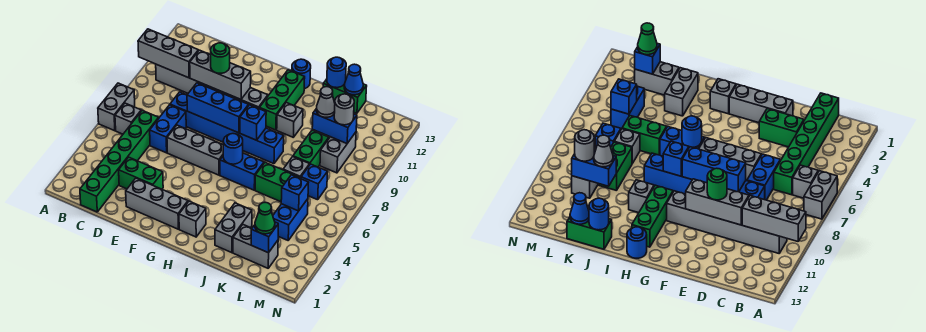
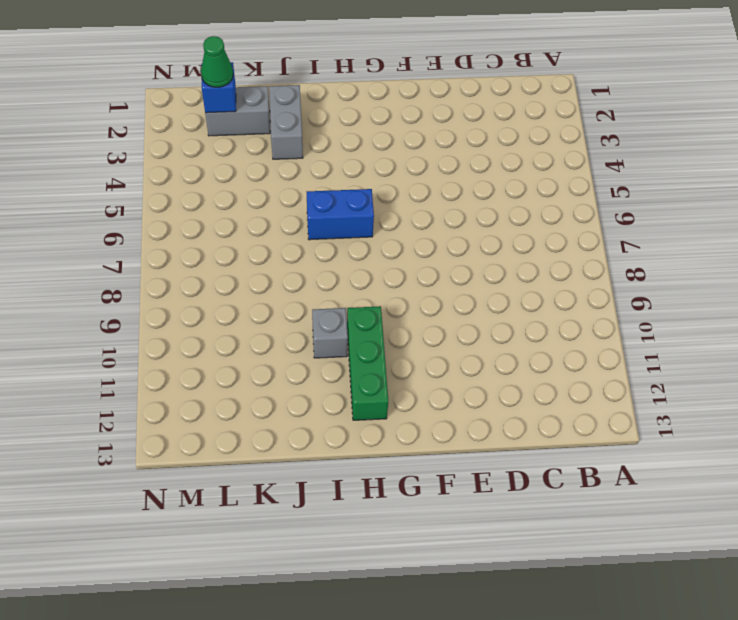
none -> grey 1x2 brick [98,83,135,131]
none -> grey 1x1 brick [115,103,141,134]
none -> grey 1x6 brick [156,64,268,108]
none -> green 1x6 brick [80,110,159,212]

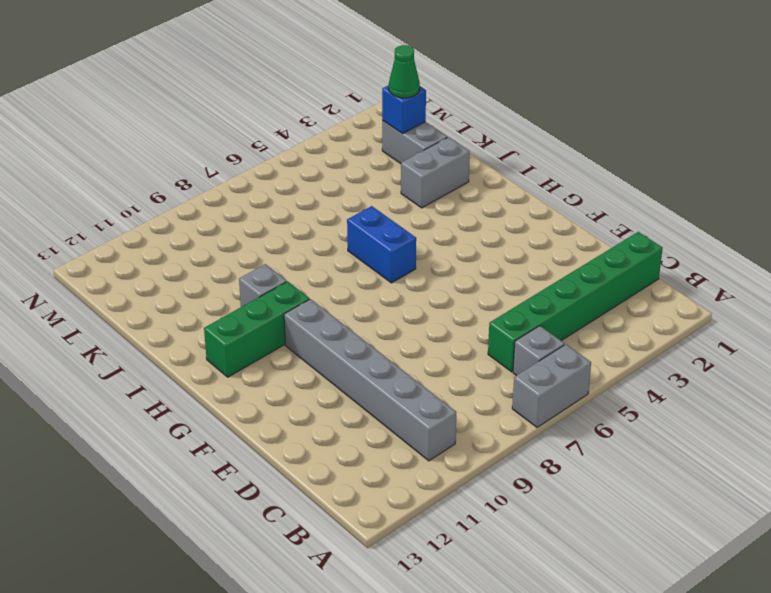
none -> green 1x2 brick [119,157,163,189]
none -> blue 1x2 brick [150,105,186,153]
none -> blue 1x6 brick [170,92,284,164]
none -> grey 1x3 brick [126,178,188,229]

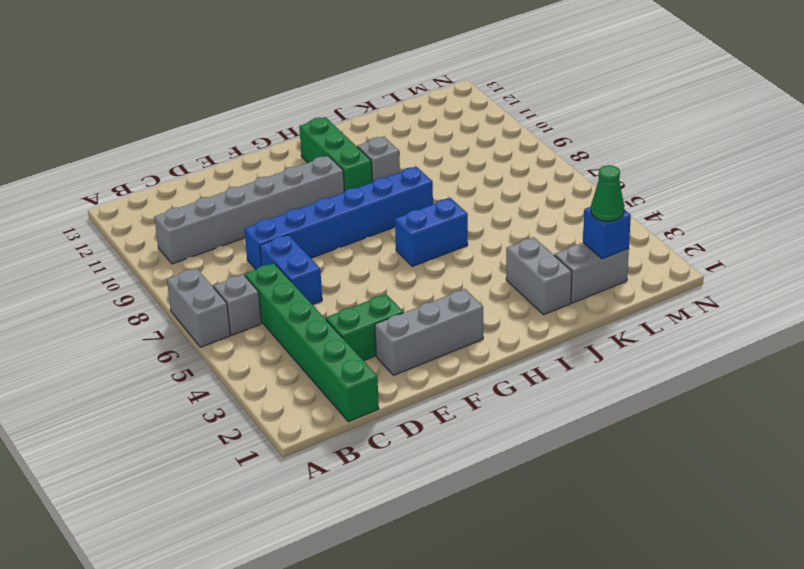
none -> grey 1x3 brick [167,125,223,175]
none -> grey 1x1 brick [179,201,206,237]
none -> blue 1x1 round brick [292,59,311,89]
none -> green 1x2 brick [255,163,300,202]

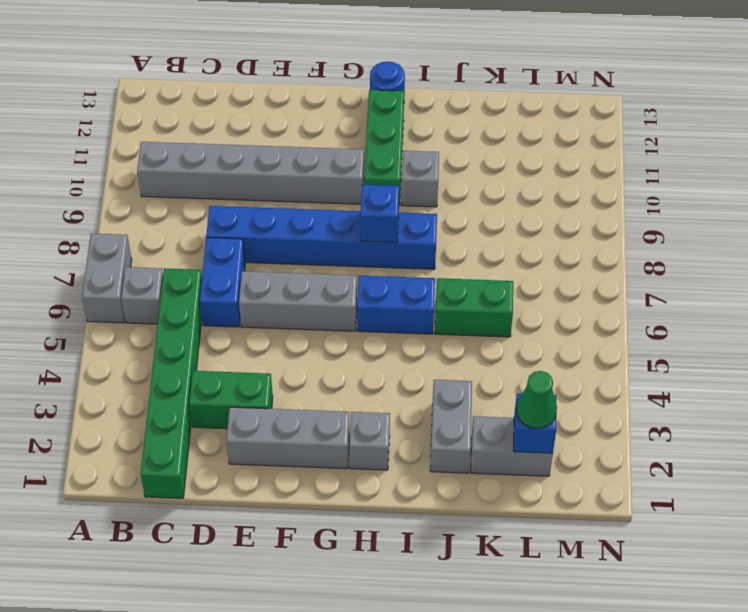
none -> green 1x2 brick [323,77,367,113]
none -> grey 1x1 brick [283,157,310,179]
none -> green 1x2 brick [293,130,329,167]
none -> blue 1x2 brick [273,199,308,240]

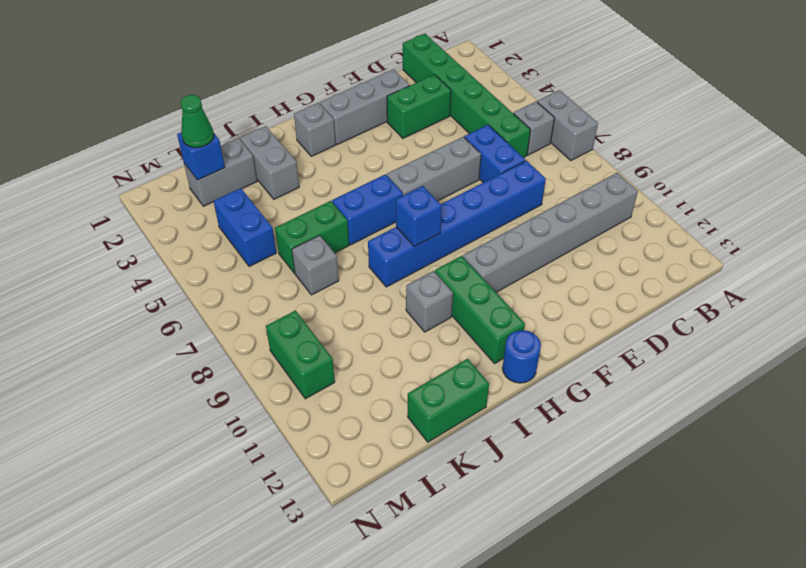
green 1x2 brick [266,311,335,399] -> green 1x2 brick moved to [293,130,329,167]
none -> blue 1x1 brick [301,164,327,200]
none -> grey 1x2 brick [320,132,356,173]
none -> grey 1x3 brick [138,29,198,78]
none -> grey 1x3 brick [190,50,251,99]

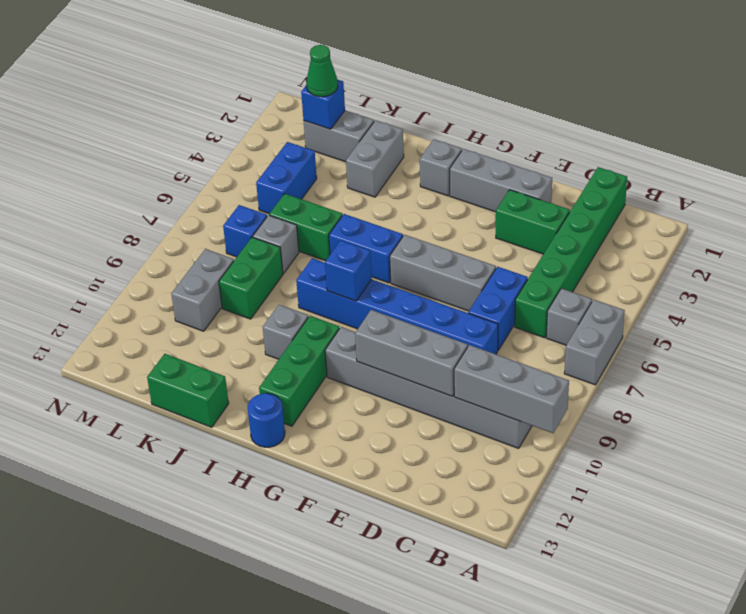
none -> blue 1x3 brick [187,83,248,133]
none -> blue 1x1 round brick [223,134,243,164]
none -> blue 1x1 round brick [327,57,346,88]
none -> blue 1x2 brick [312,110,357,143]

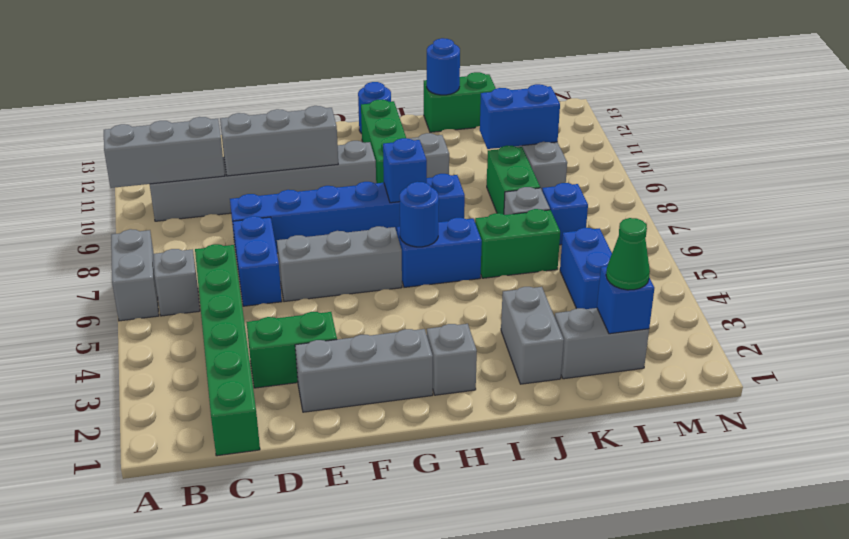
none -> blue 1x3 brick [187,83,248,133]
none -> blue 1x1 cone [344,64,363,95]
none -> blue 1x1 brick [281,175,308,211]
none -> green 1x1 round brick [211,43,230,73]

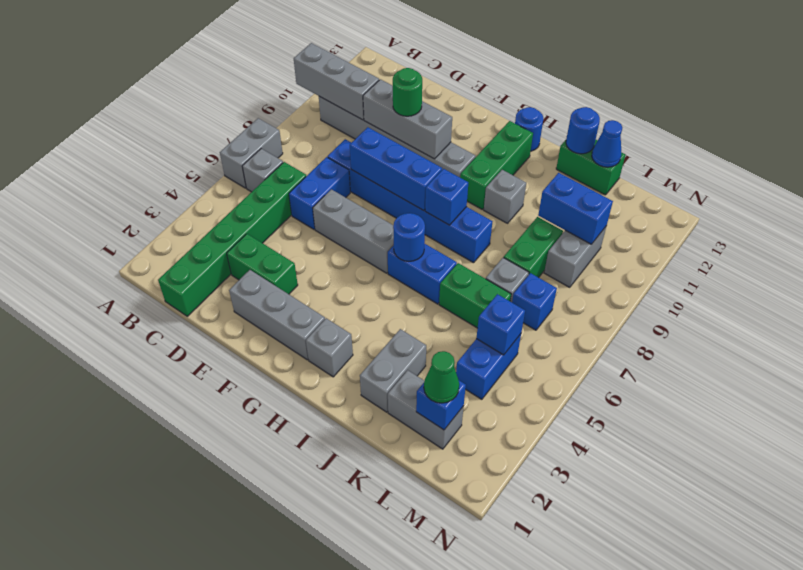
none -> grey 1x1 cone [316,87,335,117]
none -> grey 1x1 round brick [334,94,354,125]

